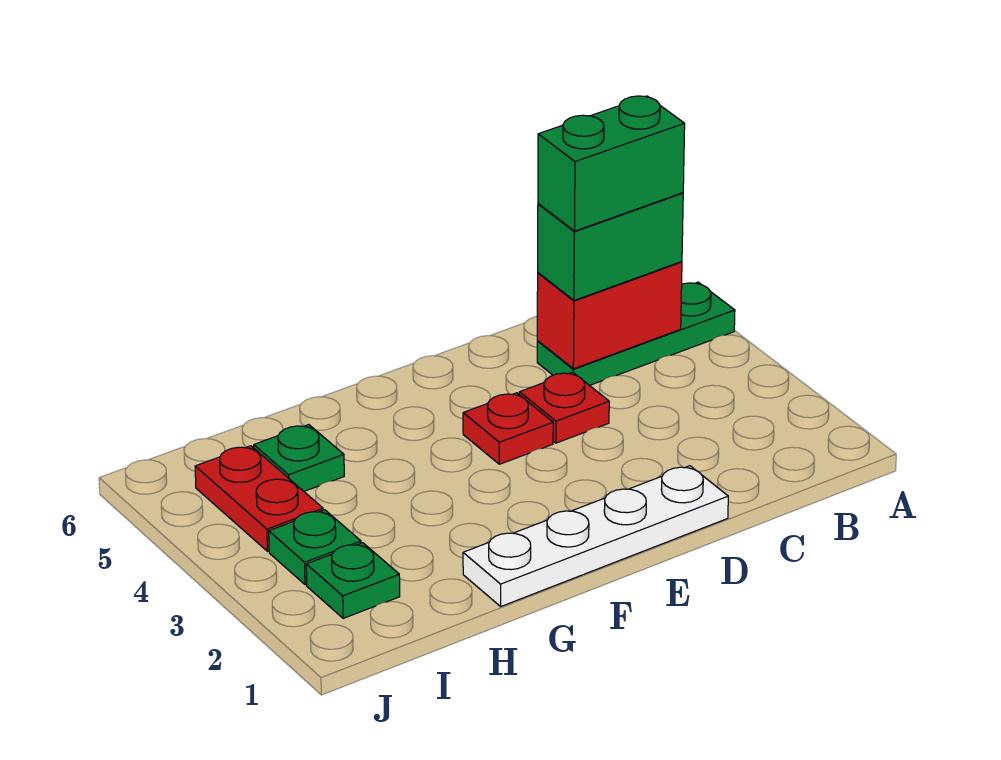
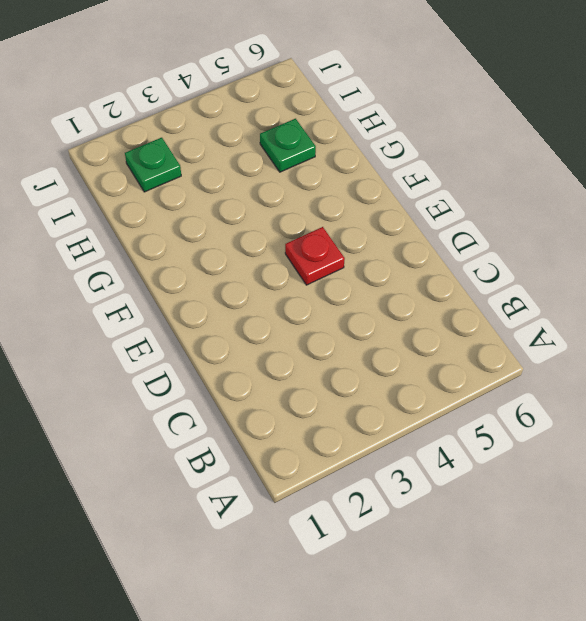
none -> green 1x3 plate [537,282,735,385]
none -> white 1x4 plate [463,466,728,606]

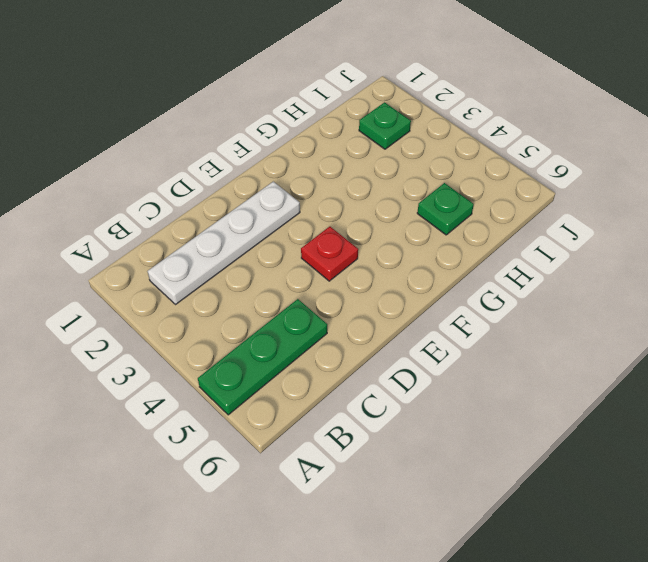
white 1x4 plate [147,181,300,305] -> white 1x4 plate moved to [463,466,728,606]
none -> red 1x1 plate [519,372,609,443]
none -> green 1x1 plate [269,510,361,585]

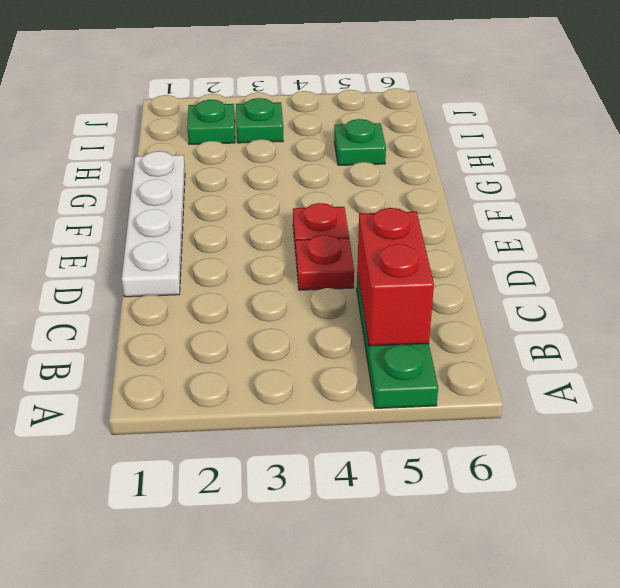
none -> red 1x2 plate [195,446,323,551]
none -> green 1x2 brick [538,193,683,300]

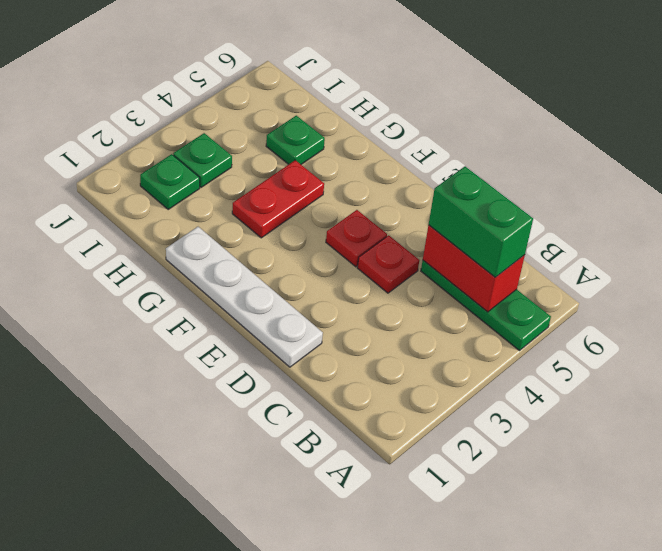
red 1x2 plate [232,160,324,238] -> red 1x2 plate moved to [195,446,323,551]
none -> green 1x2 brick [538,96,685,231]

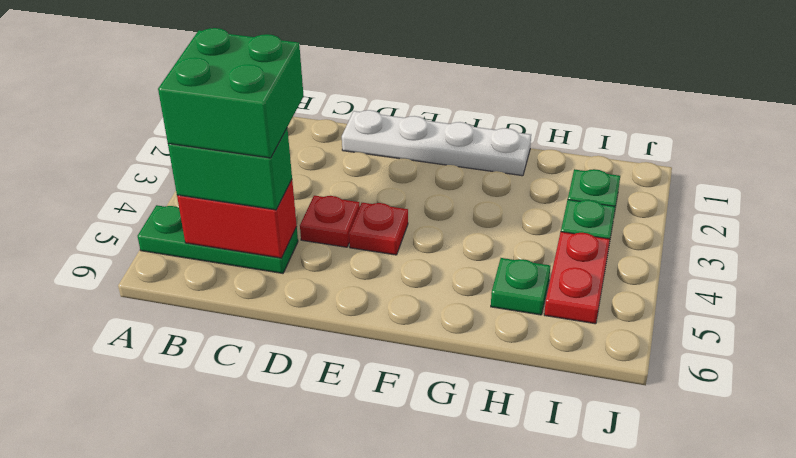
green 2x2 brick [158,28,304,158] -> green 1x2 brick [538,96,685,231]

